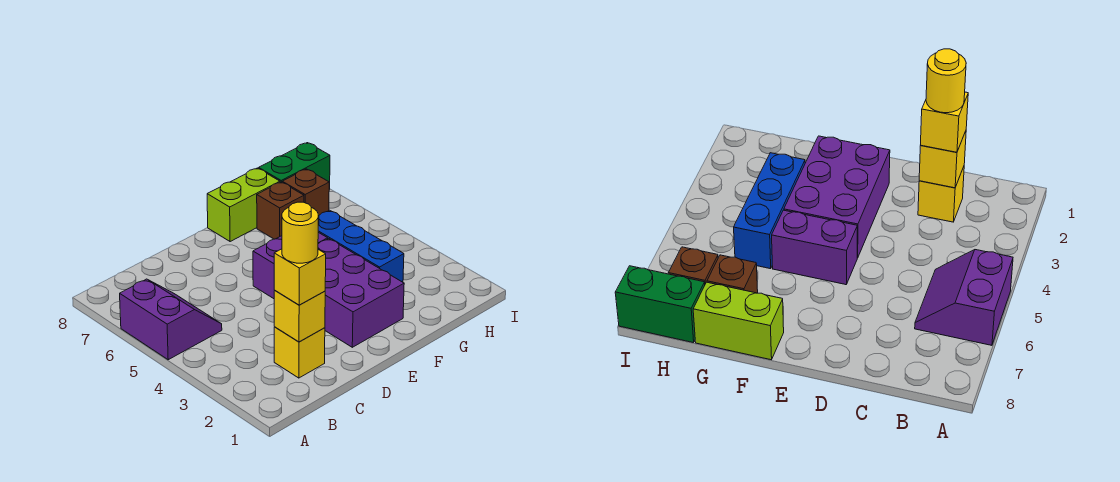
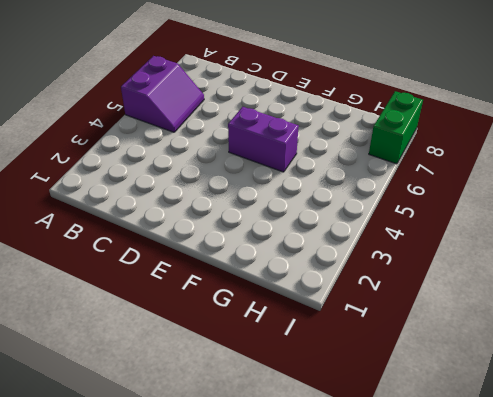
green 1x2 brick [369,91,423,164] -> green 1x2 brick turned to [259,143,330,189]
none -> yellow 1x1 brick [274,327,325,378]
none -> purple 2x3 brick [318,239,404,347]
none -> lime 1x2 brick [207,168,280,242]

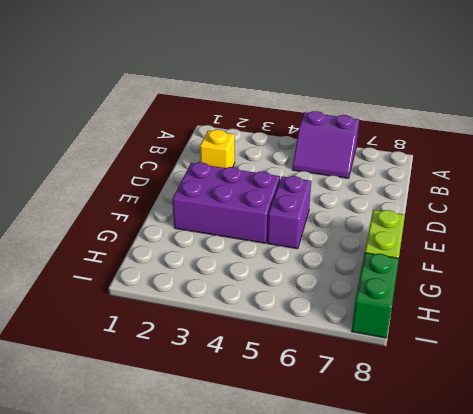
none -> blue 1x3 brick [318,210,404,282]
none -> brown 1x1 brick [257,182,304,239]
none -> brown 1x1 brick [282,169,329,216]

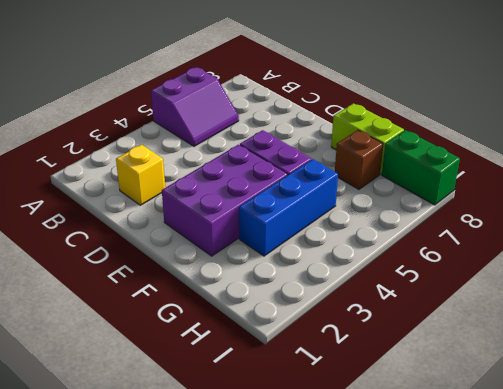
none -> brown 1x1 brick [282,169,329,216]
none -> yellow 1x1 brick [274,291,325,342]
none -> yellow 1x1 brick [274,249,326,305]

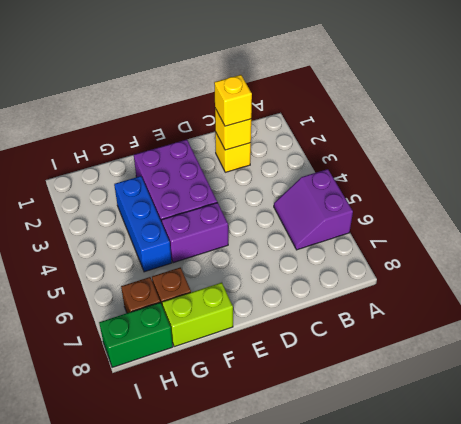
none -> yellow 1x1 round brick [282,202,318,263]

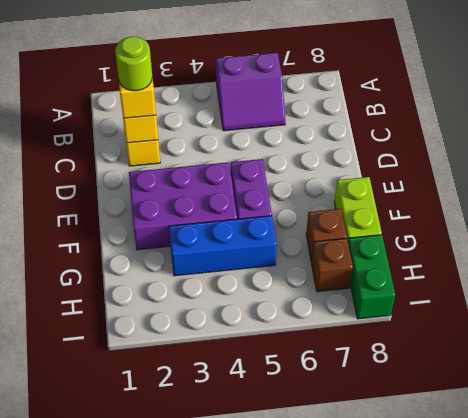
lime 1x1 round brick [115,37,152,91] -> yellow 1x1 round brick [282,202,318,263]

